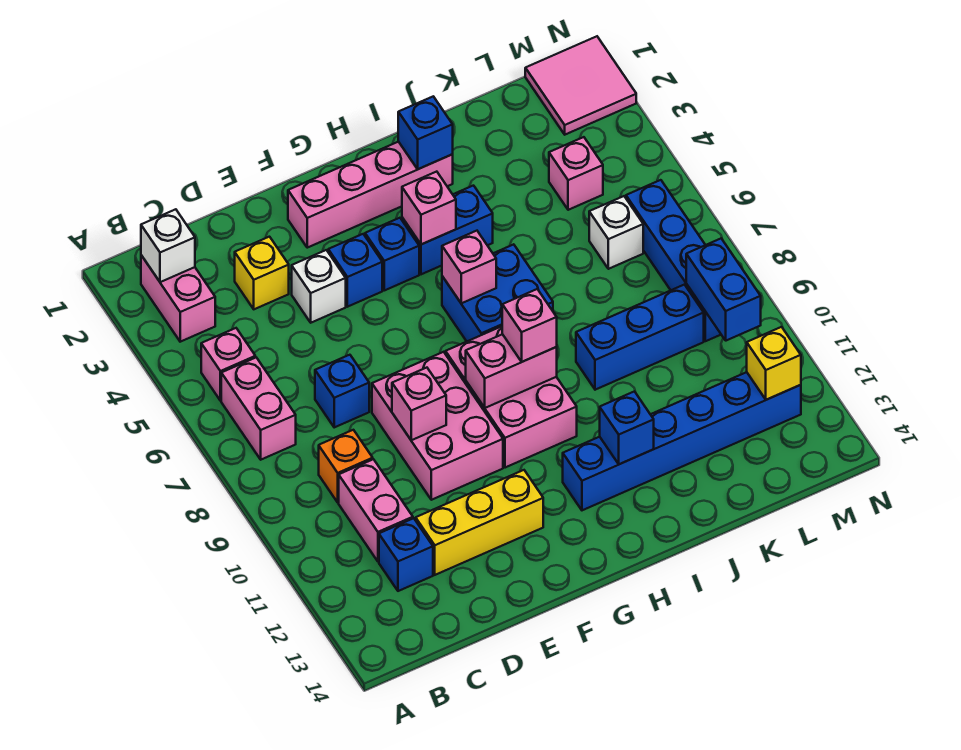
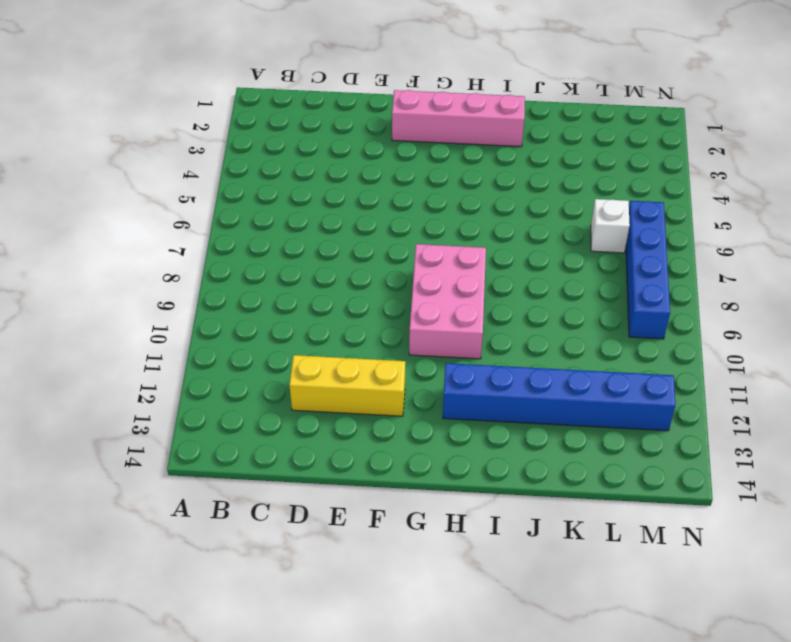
none -> pink 1x2 brick [141,255,215,342]
none -> pink 1x1 brick [201,328,255,401]
none -> pink 1x2 brick [221,357,296,460]
none -> orange 1x1 brick [319,430,373,502]

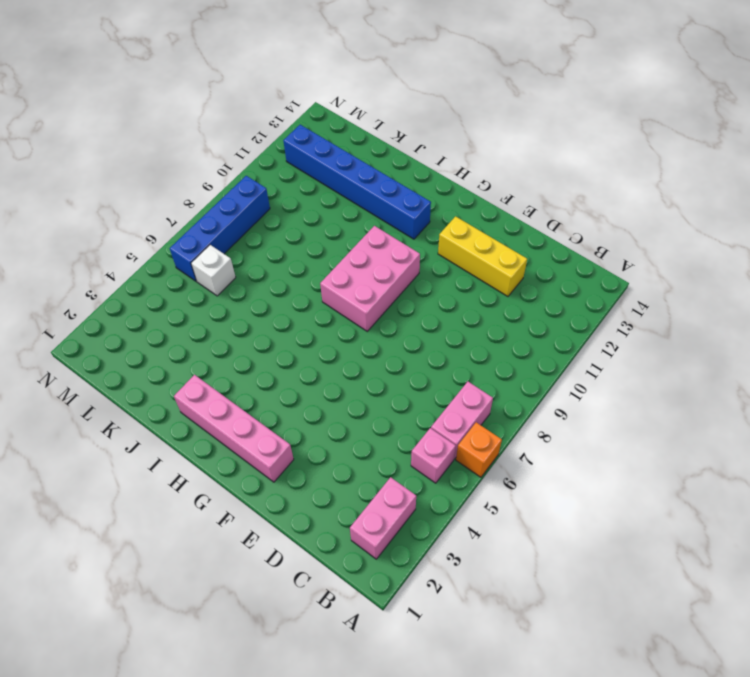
orange 1x1 brick [456,422,502,477] -> orange 1x1 brick moved to [319,430,373,502]
none -> pink 1x2 brick [339,459,413,562]
none -> blue 1x1 brick [379,518,433,591]
none -> yellow 1x1 brick [235,237,289,309]
none -> blue 1x1 brick [315,355,369,427]

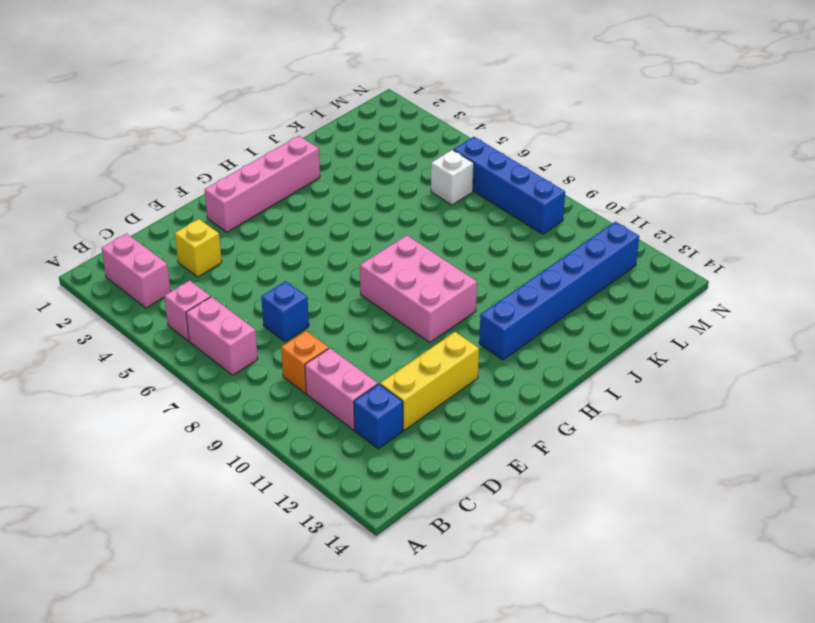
none -> white 1x1 brick [292,250,346,323]
none -> pink 2x3 brick [372,352,503,500]
none -> blue 1x1 brick [328,234,382,307]
none -> blue 1x1 brick [365,218,419,290]

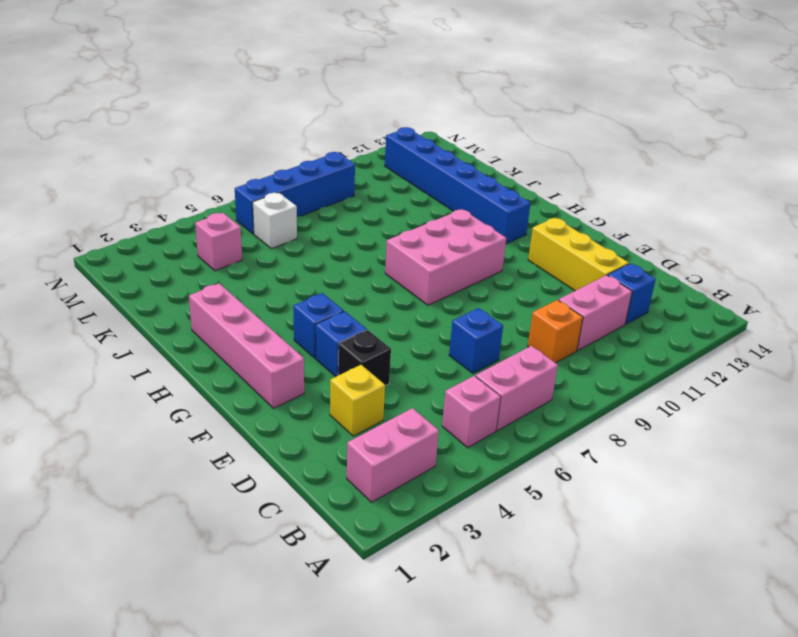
black 1x1 brick [338,330,391,386] -> white 1x1 brick [292,250,346,323]
none -> pink 2x3 brick [372,352,503,500]
none -> blue 1x2 brick [402,186,493,274]
none -> blue 2x2 brick [442,244,553,341]
none -> blue 1x3 brick [576,285,704,390]

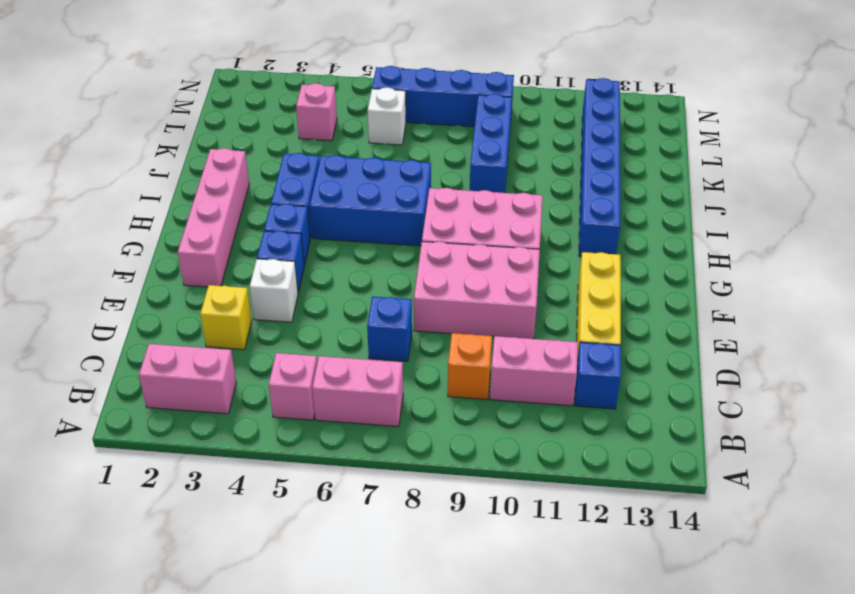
blue 2x3 brick [310,155,431,246] -> blue 2x2 brick [442,244,553,341]
none -> pink 2x2 tile [525,36,636,135]
none -> white 1x1 brick [141,209,195,282]
none -> pink 1x1 brick [392,368,446,440]
none -> pink 1x2 brick [466,334,557,408]

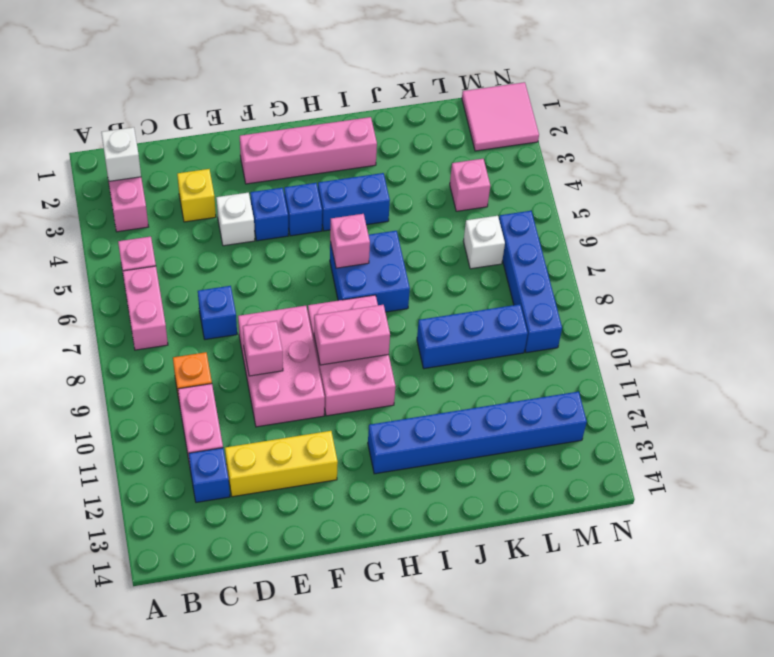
none -> pink 1x1 brick [402,172,456,245]
none -> blue 1x1 brick [398,96,453,169]
none -> blue 1x1 brick [600,391,654,464]
none -> blue 1x2 brick [686,239,761,341]

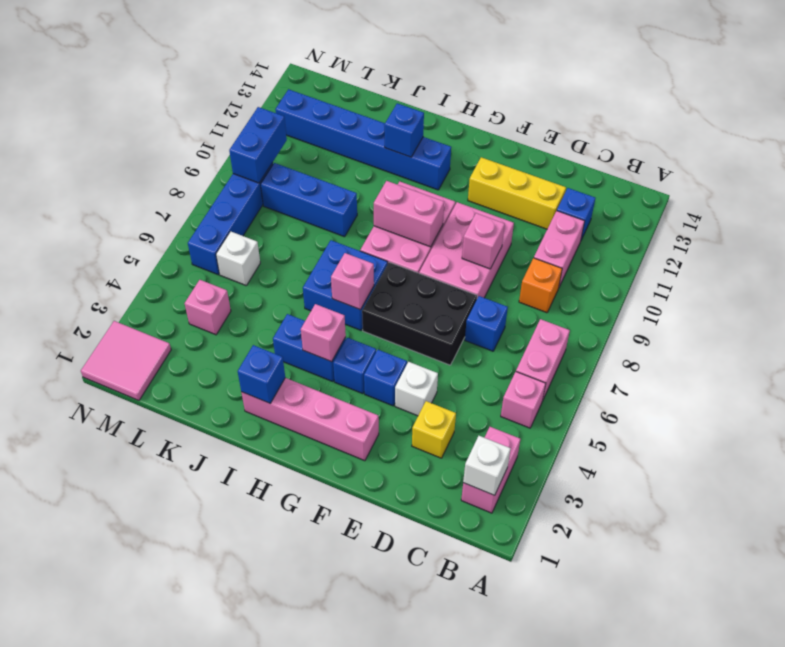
black 2x3 brick [362,262,477,365] -> none
none -> yellow 1x1 brick [747,327,801,400]
none -> pink 1x1 brick [502,289,557,362]

